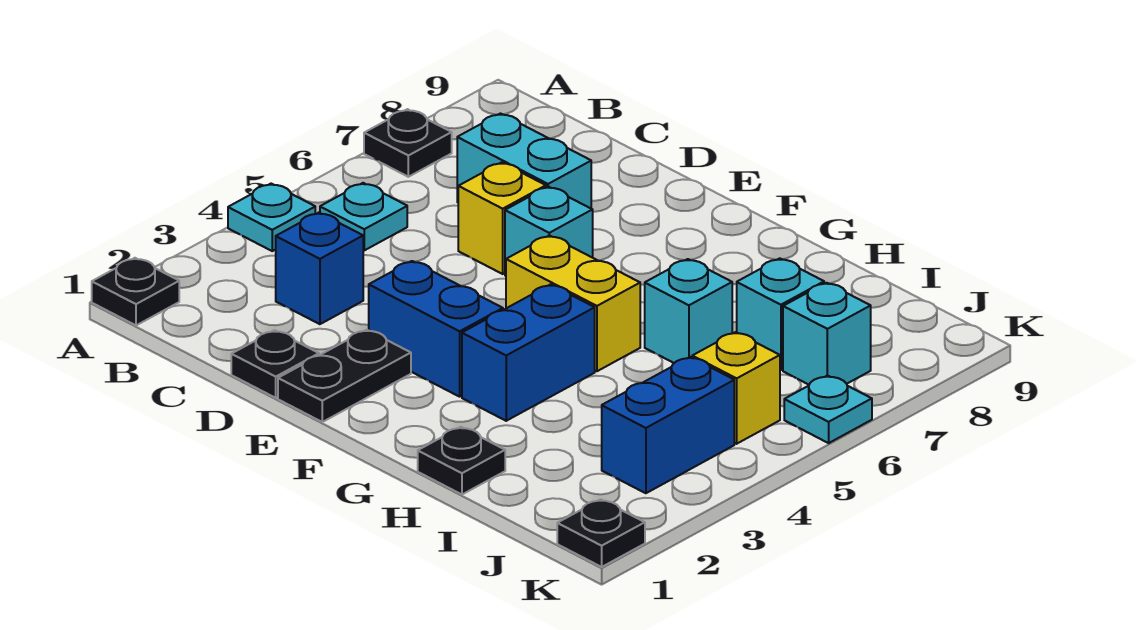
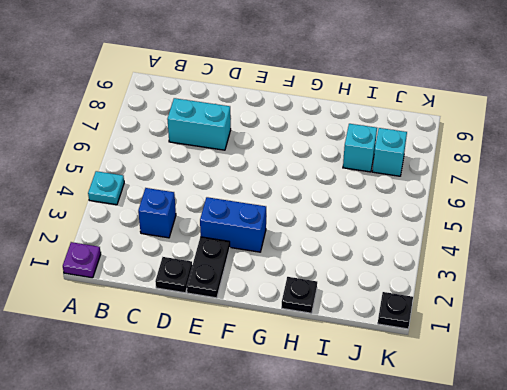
purple 1x1 plate [63,242,101,278] -> black 1x1 plate [92,258,179,325]
none -> black 1x1 plate [364,109,452,177]
none -> cyan 1x1 plate [320,183,407,250]
none -> yellow 1x1 brick [458,162,546,274]

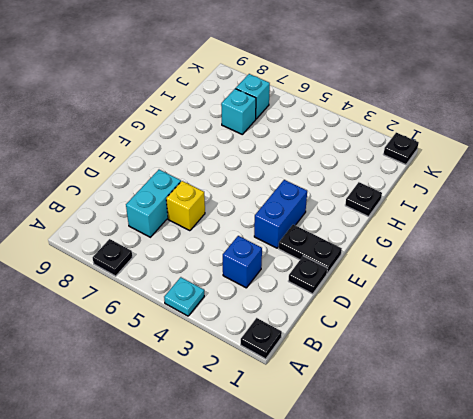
none -> cyan 1x1 plate [320,183,407,250]
none -> cyan 1x1 brick [505,187,593,276]
none -> yellow 1x2 brick [506,235,640,371]

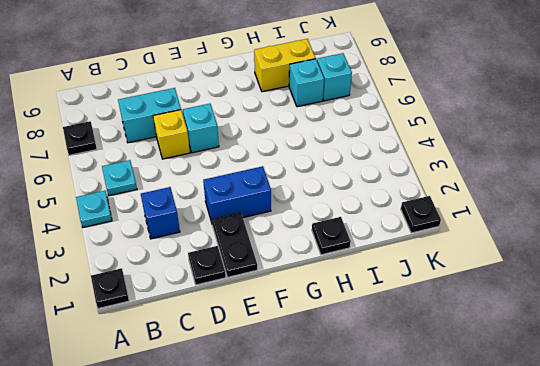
yellow 1x2 brick [254,39,316,92] -> yellow 1x2 brick moved to [506,235,640,371]
none -> blue 1x2 brick [462,284,595,421]
none -> cyan 1x1 brick [645,259,732,363]
none -> blue 1x2 brick [602,357,734,493]

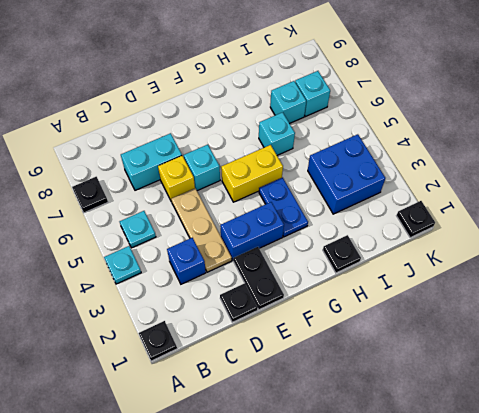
tan 1x3 plate [171,188,232,272] -> none
blue 1x2 plate [259,177,308,237] -> blue 1x2 brick [462,284,595,421]
blue 2x2 brick [308,134,385,214] -> blue 1x2 brick [602,357,734,493]
none -> yellow 1x1 brick [692,332,780,444]
none -> cyan 1x1 plate [784,375,872,443]

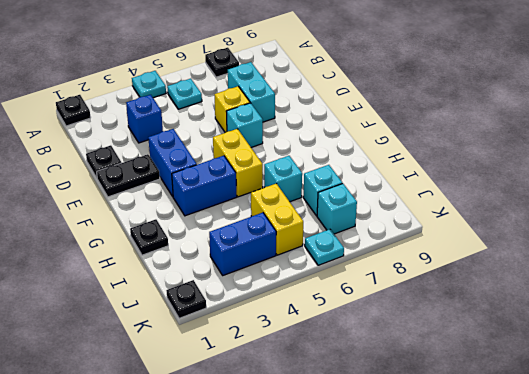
yellow 1x2 brick [251,184,303,255] -> yellow 1x1 brick [692,332,780,444]

